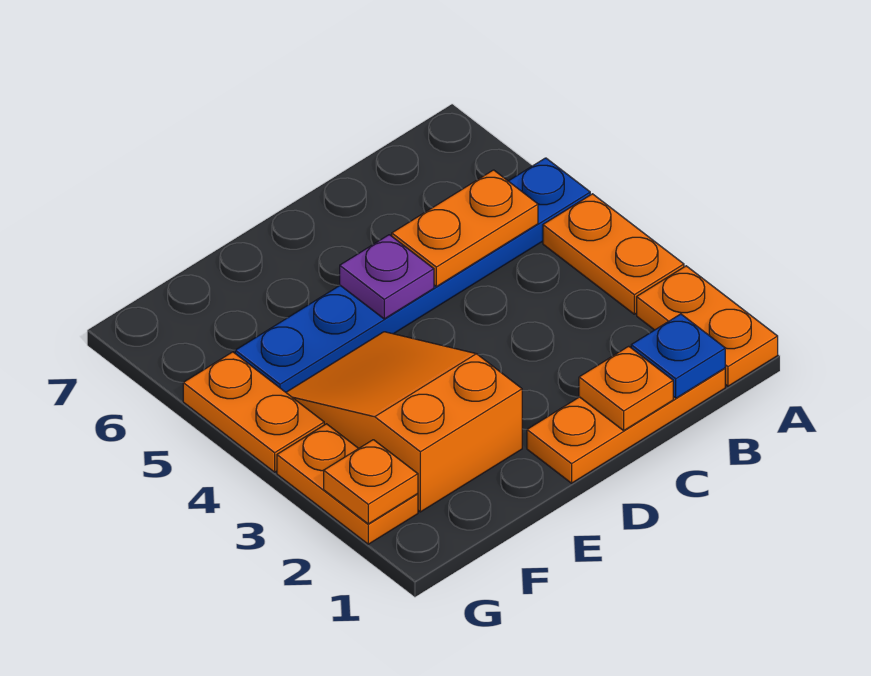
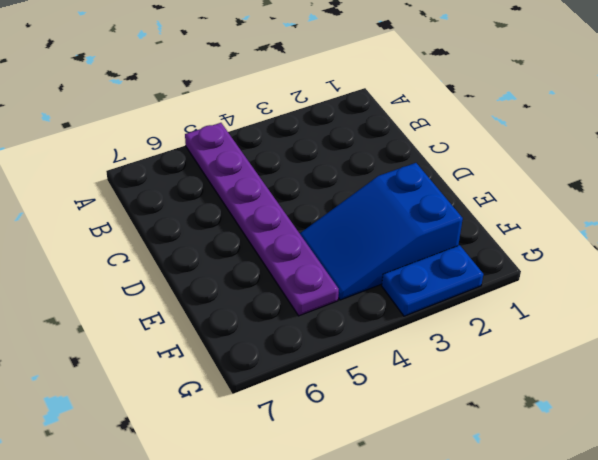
purple 1x6 plate [185,123,339,316] -> blue 1x6 plate [235,158,590,392]
blue 2x3 slope [300,163,463,300] -> orange 2x3 slope [286,332,522,512]
blue 1x2 plate [382,245,483,316] -> orange 1x2 plate [277,424,418,544]
none -> orange 1x2 plate [637,266,778,386]
none -> orange 1x2 plate [543,194,684,314]
none -> orange 1x3 plate [527,368,725,483]

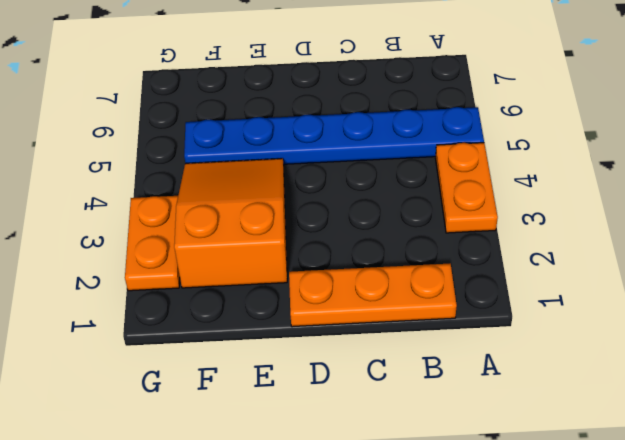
none -> orange 1x2 plate [637,266,778,386]
none -> orange 1x2 plate [183,352,324,472]
none -> blue 1x1 plate [631,314,725,398]

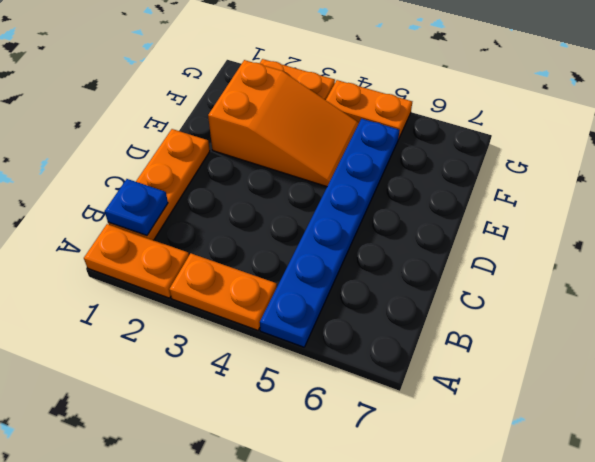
none -> orange 1x2 plate [392,170,538,287]
none -> orange 1x1 plate [579,346,673,431]
none -> purple 1x1 plate [340,235,434,319]

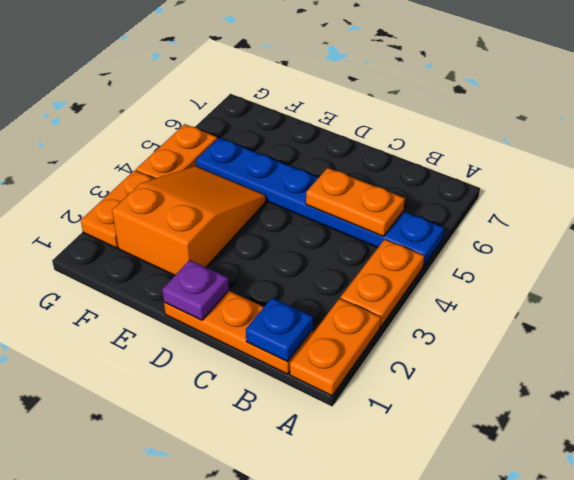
purple 1x1 plate [162,260,229,320] -> purple 1x1 plate moved to [340,235,434,319]
none -> orange 1x1 plate [579,346,673,431]
none -> orange 1x1 plate [324,440,418,524]

